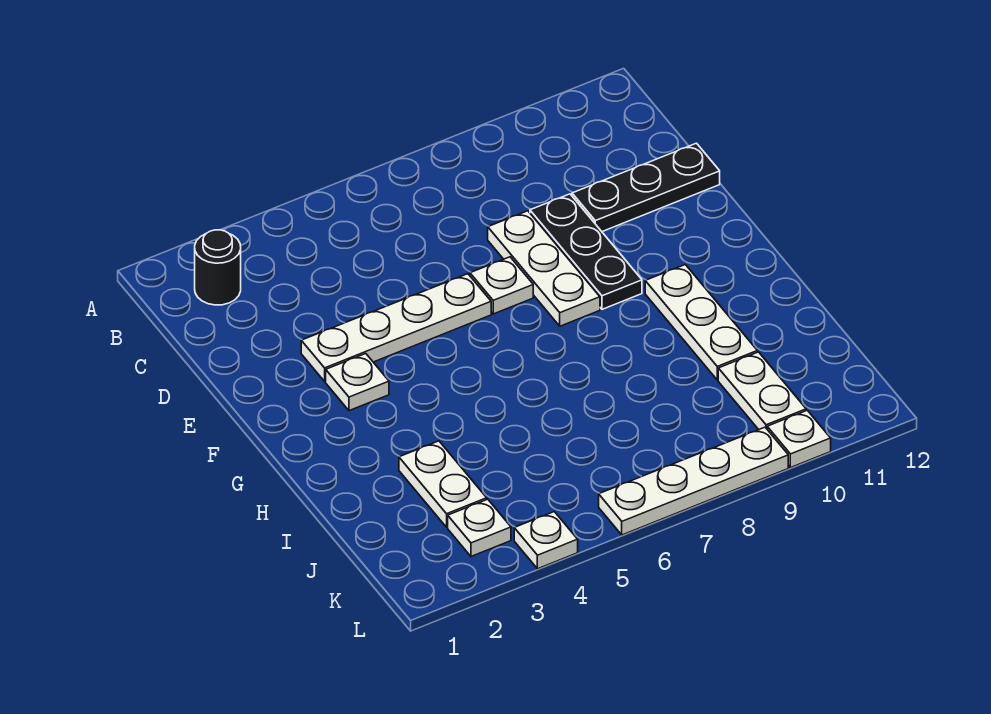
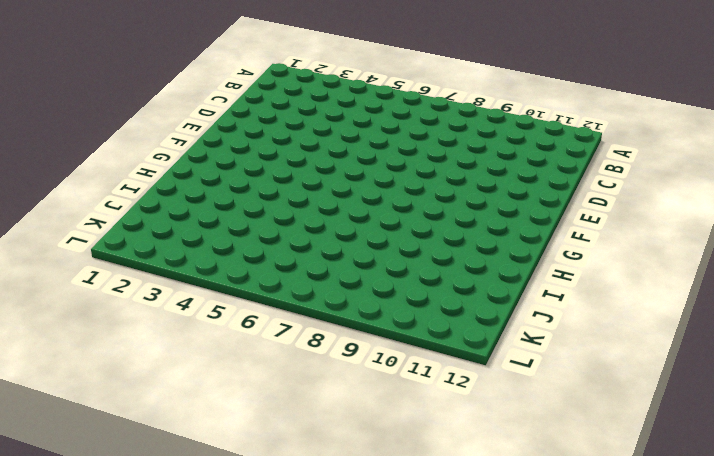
none -> black 1x1 round brick [195,230,241,305]
none -> white 1x3 plate [488,211,600,326]
none -> black 1x3 plate [530,194,642,309]

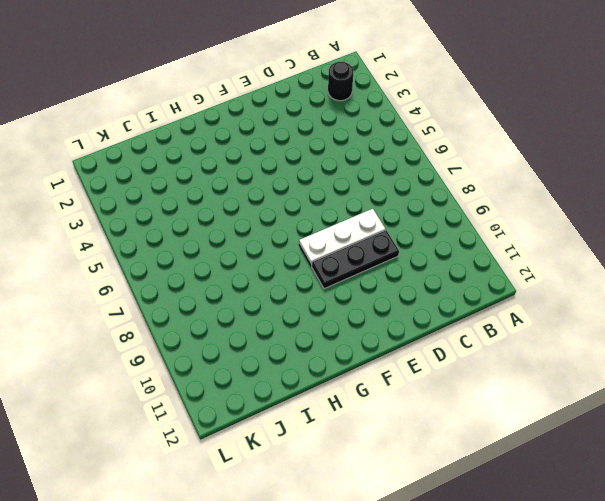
none -> black 1x3 plate [572,143,720,232]
none -> white 1x4 plate [301,274,491,381]
none -> white 1x1 plate [470,257,533,314]

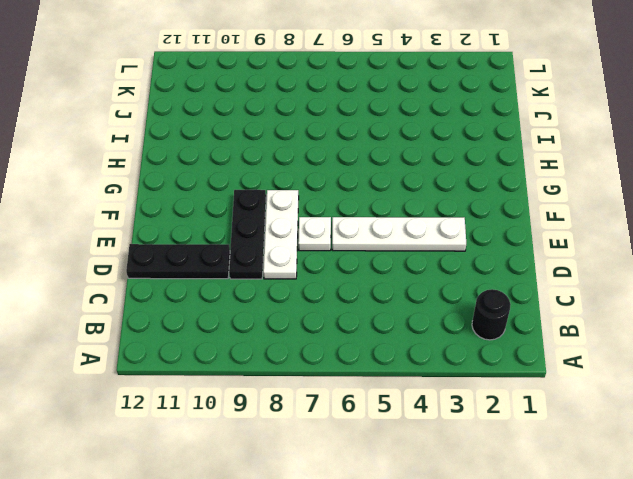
none -> white 1x1 plate [326,354,389,411]
none -> white 1x3 plate [645,265,757,380]
none -> white 1x2 plate [399,441,487,527]

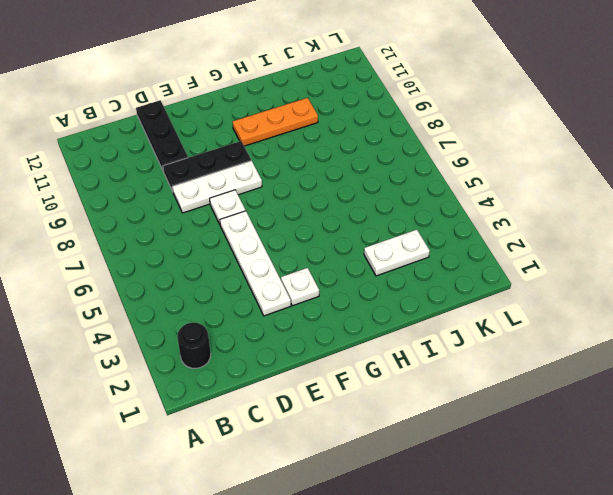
orange 1x3 plate [233,98,318,146] -> white 1x3 plate [645,265,757,380]
none -> white 1x2 plate [718,352,806,429]
none -> white 1x1 plate [448,499,511,556]
none -> white 1x1 plate [514,512,578,569]

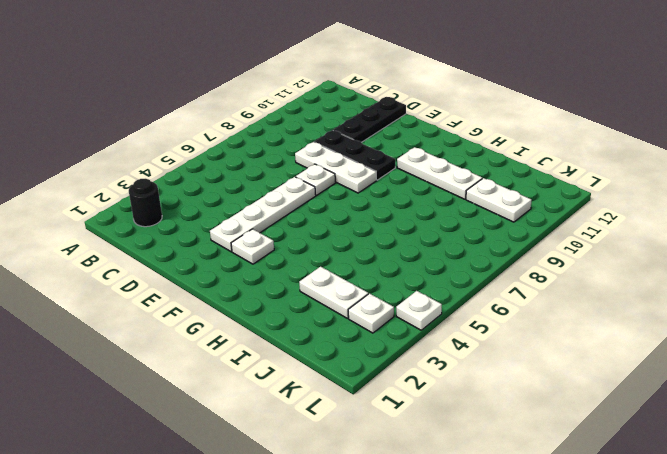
none -> white 1x4 plate [599,427,788,535]
none -> white 1x1 plate [767,410,831,468]

